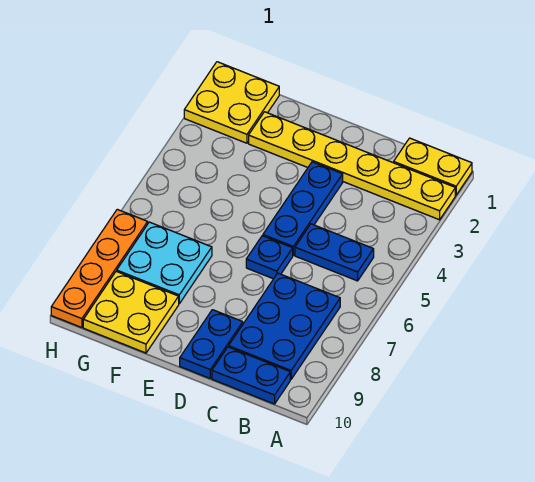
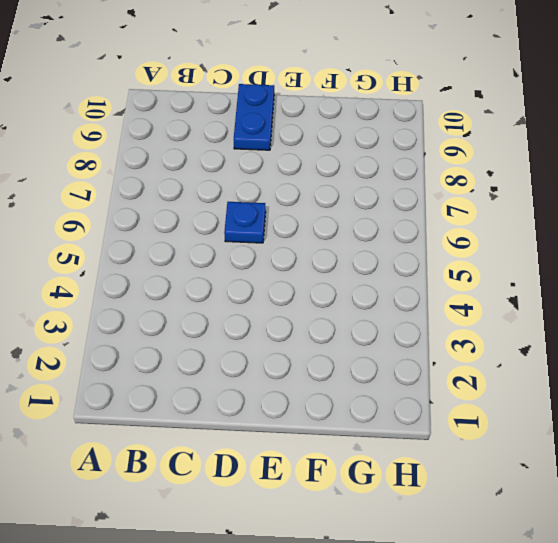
none -> yellow 1x2 plate [394,138,472,195]
none -> yellow 1x6 plate [249,112,455,220]
none -> blue 1x2 plate [295,224,374,281]

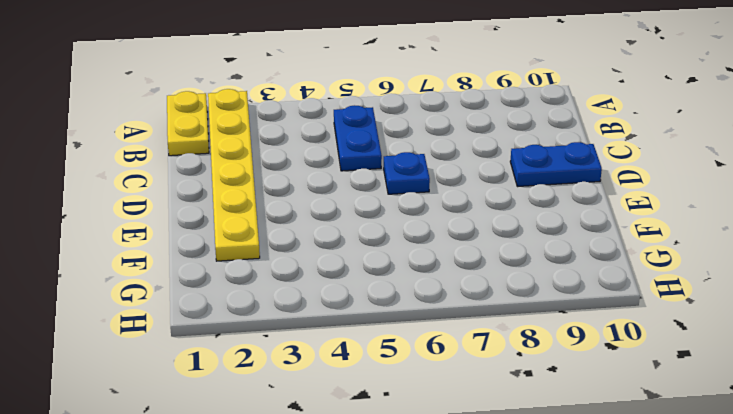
none -> blue 2x3 plate [229,273,340,379]
none -> blue 1x2 plate [212,347,290,404]
none -> blue 1x3 plate [263,162,343,255]

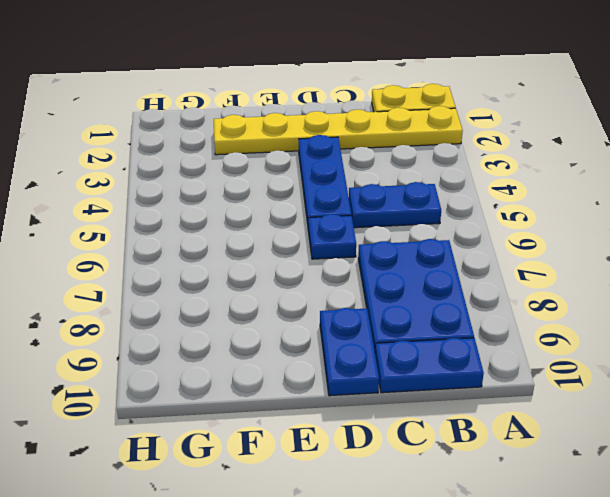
none -> cyan 2x2 plate [117,222,212,304]
none -> yellow 2x2 plate [83,271,179,353]
none -> yellow 2x2 plate [184,62,279,143]

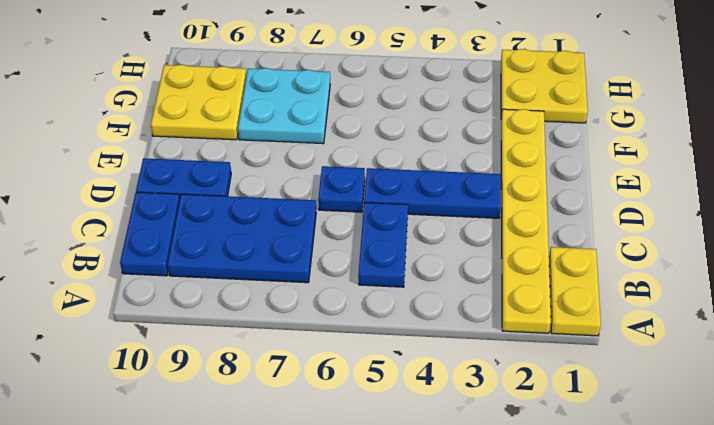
none -> orange 1x4 plate [51,209,148,328]

